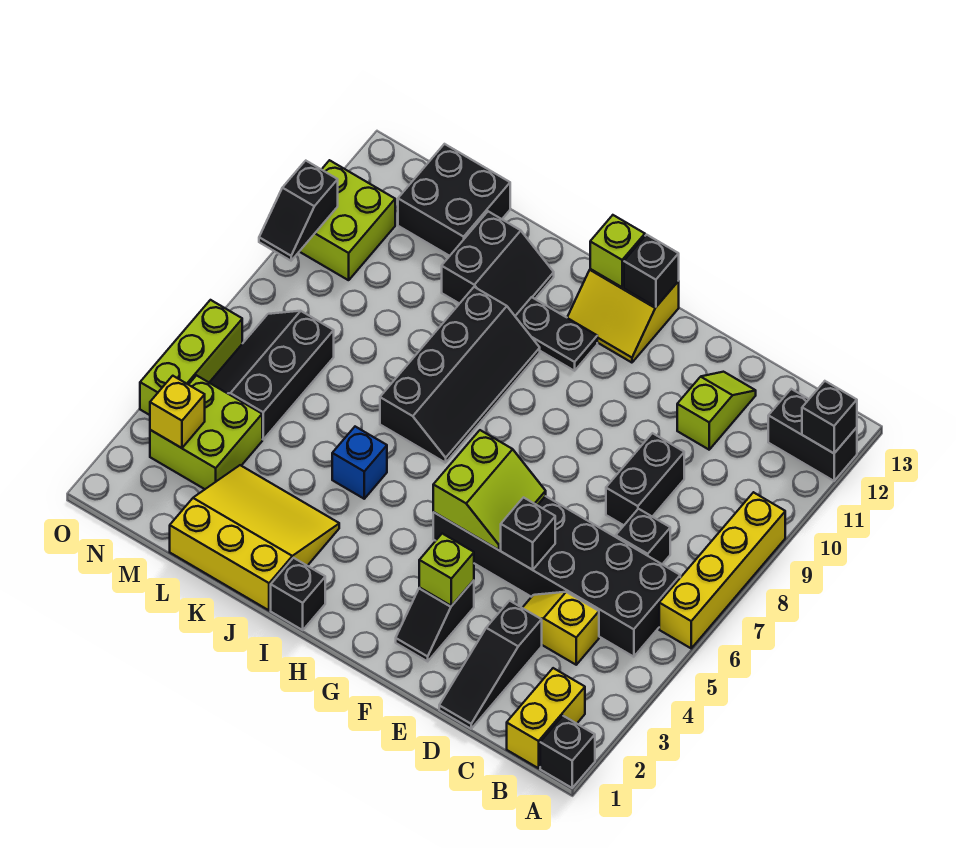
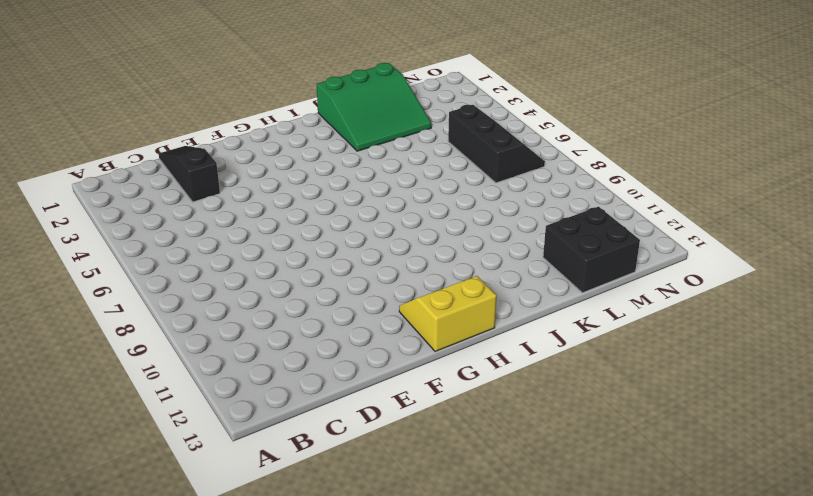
green 3x3 slope [317,63,431,151] -> yellow 3x3 slope [170,465,339,610]
none -> black 1x1 brick [540,716,595,788]
none -> yellow 1x4 brick [659,492,785,648]
none -> black 1x2 brick [768,389,857,481]
none -> yellow 1x2 brick [507,668,585,768]

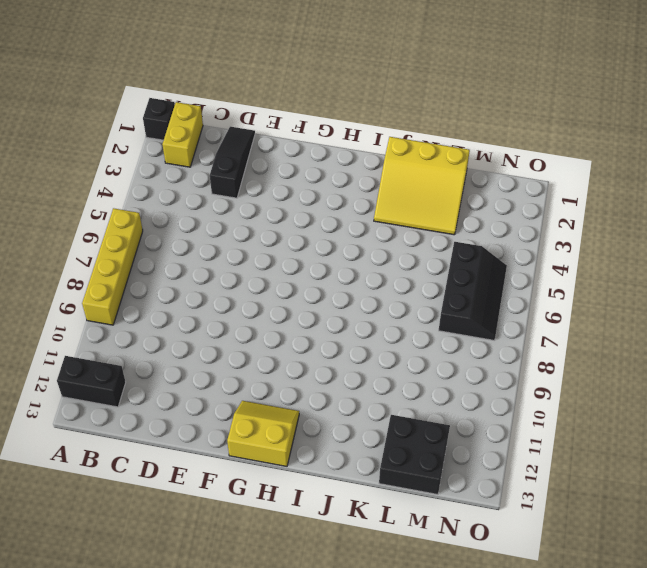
none -> black 2x6 brick [433,496,680,657]
none -> yellow 1x2 slope [523,592,599,665]
none -> black 1x1 brick [616,509,670,564]
none -> black 1x2 brick [606,433,684,525]

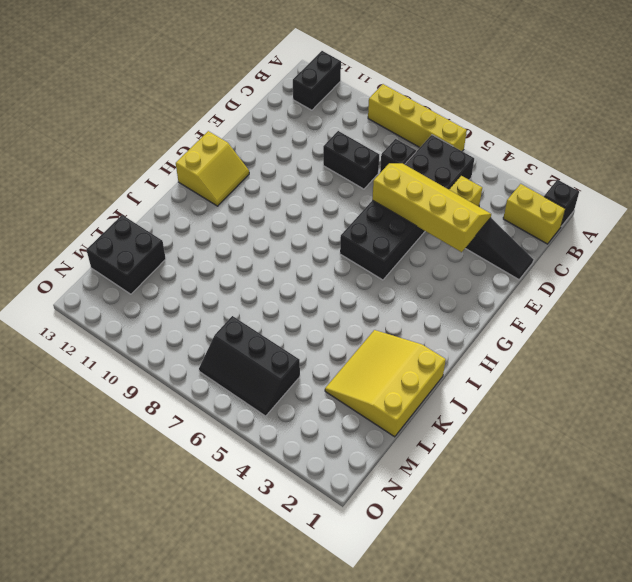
yellow 2x4 slope [372,163,491,252] -> black 1x1 brick [501,497,555,570]
none -> lime 1x2 slope [677,372,756,450]
none -> black 1x2 slope [396,580,474,661]
none -> black 1x2 plate [515,297,597,371]
none -> black 1x1 brick [271,558,325,630]

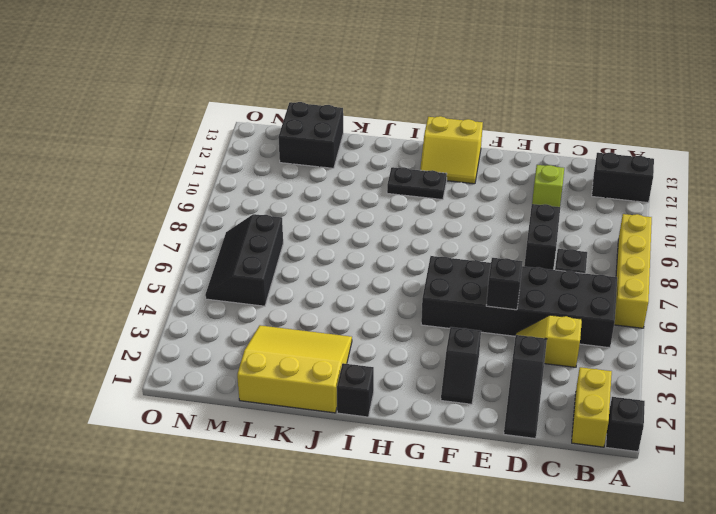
none -> black 2x4 slope [380,287,540,463]
none -> blue 1x1 brick [332,427,387,499]
none -> black 2x2 slope [442,211,554,316]
none -> lime 2x2 brick [150,375,262,489]

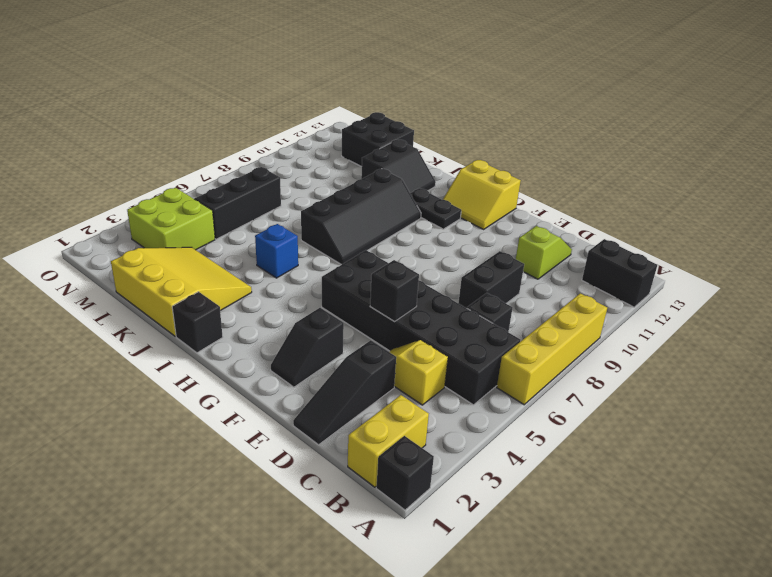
none -> lime 2x2 brick [299,160,395,280]
none -> lime 1x3 brick [140,300,242,415]
none -> black 1x1 brick [802,381,857,453]
none -> lime 1x1 brick [419,534,474,606]

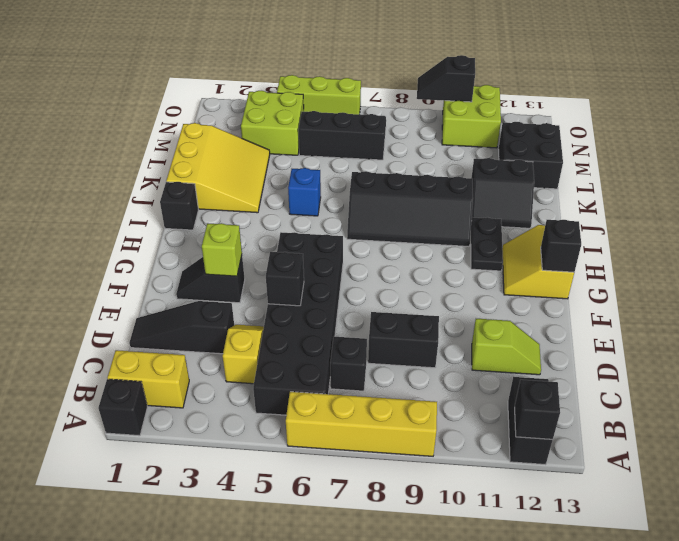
none -> lime 2x2 slope [433,430,546,550]
none -> lime 1x1 brick [590,215,645,287]
none -> yellow 1x1 brick [150,376,205,448]

